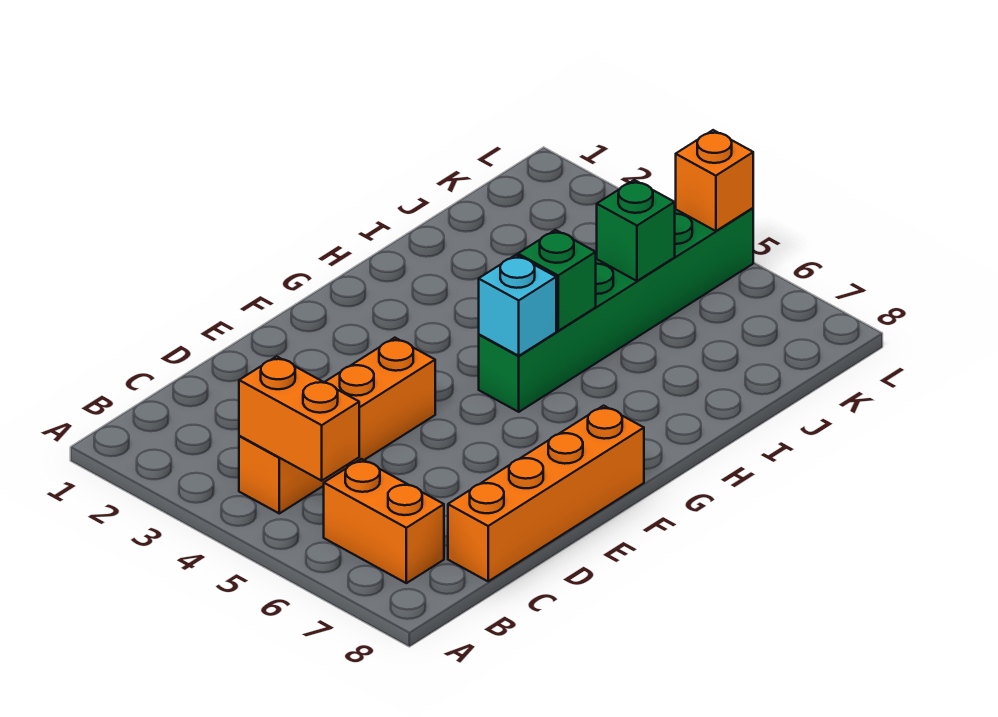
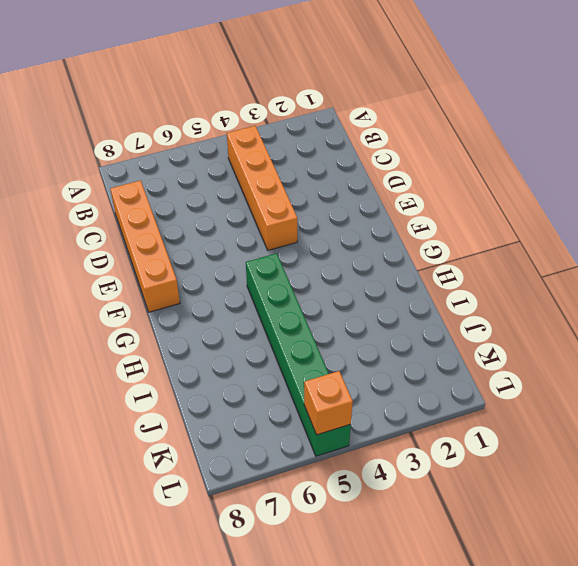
none -> orange 1x2 brick [324,459,444,583]
none -> orange 1x2 brick [239,356,359,481]

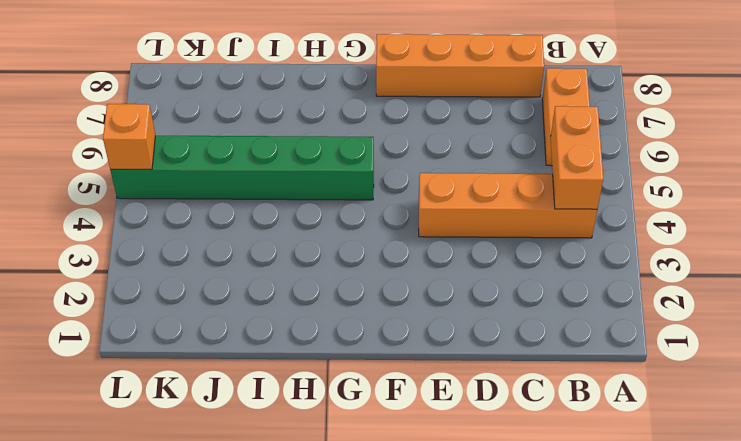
none -> cyan 1x1 brick [479,255,556,356]
none -> green 1x1 brick [518,230,596,331]

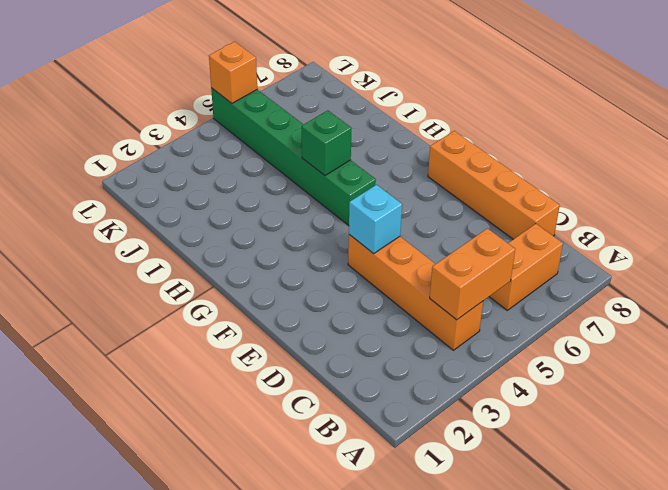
cyan 1x1 brick [349,185,402,254] -> cyan 1x1 brick moved to [479,255,556,356]
none -> green 1x1 brick [597,180,675,281]

